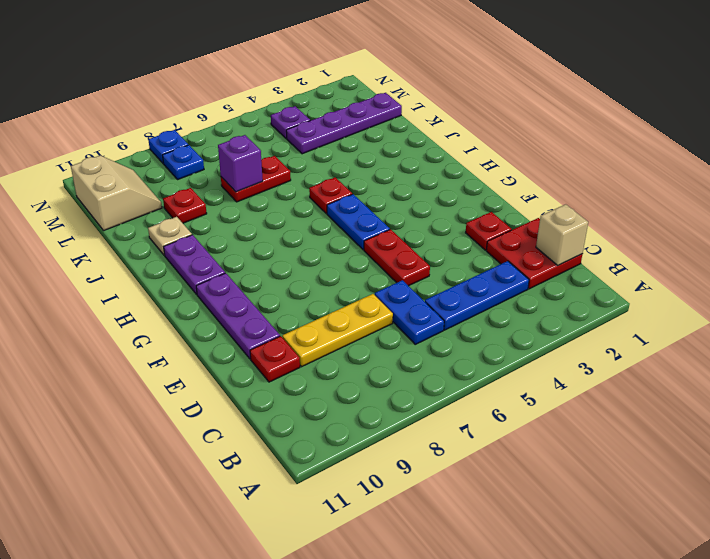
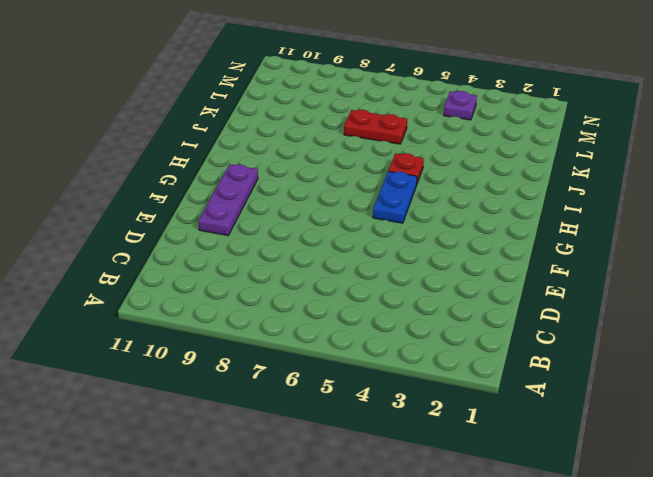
none -> red 2x2 plate [486,218,582,289]
none -> blue 1x3 plate [425,261,529,330]
none -> blue 1x2 plate [375,280,444,344]

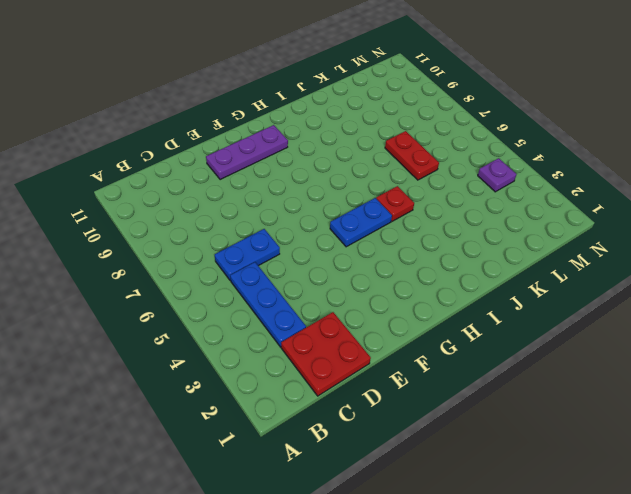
none -> yellow 1x3 plate [282,294,393,367]
none -> red 1x1 plate [250,336,300,382]
none -> red 1x1 plate [466,212,512,250]

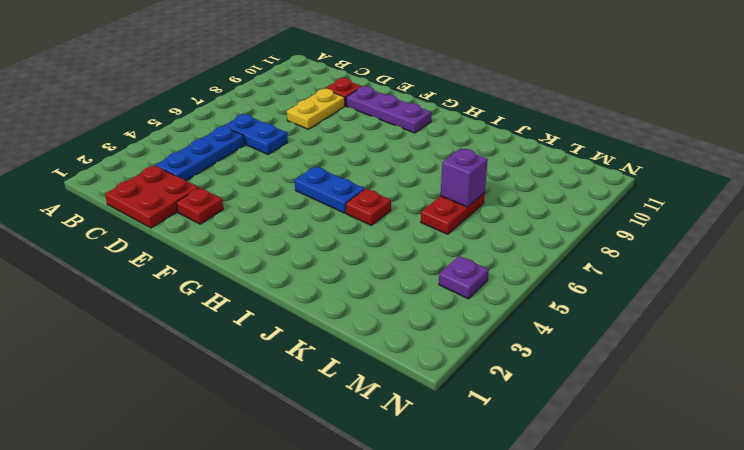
yellow 1x2 plate [287,89,345,129] -> yellow 1x3 plate [282,294,393,367]
none -> red 1x2 plate [364,229,430,286]
none -> purple 1x2 plate [164,235,225,295]
none -> tan 1x1 plate [148,217,192,255]

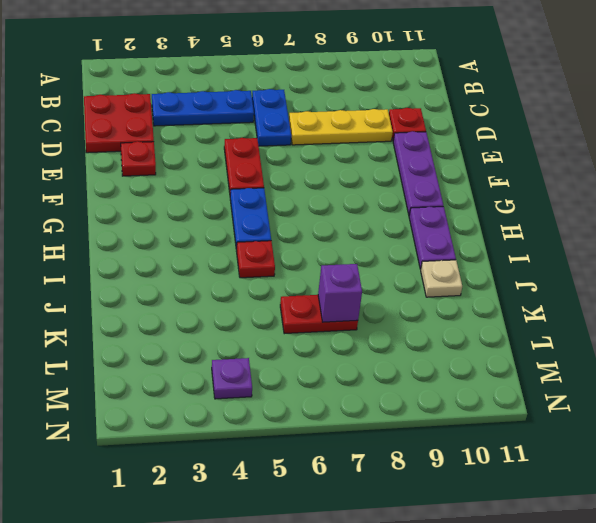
none -> red 1x1 plate [163,188,207,223]
none -> purple 1x4 plate [286,93,402,154]
none -> tan 2x2 slope [71,156,162,230]

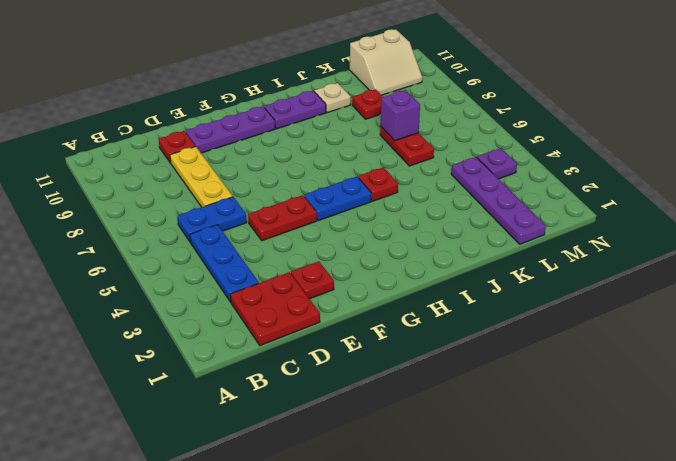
none -> blue 1x1 plate [163,145,204,180]
none -> blue 1x1 plate [148,130,188,164]
none -> tan 1x1 brick [536,204,588,266]

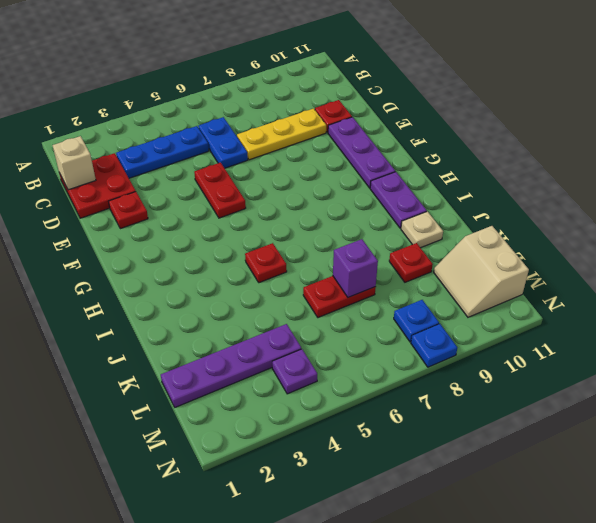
none -> blue 1x2 plate [327,194,390,250]

